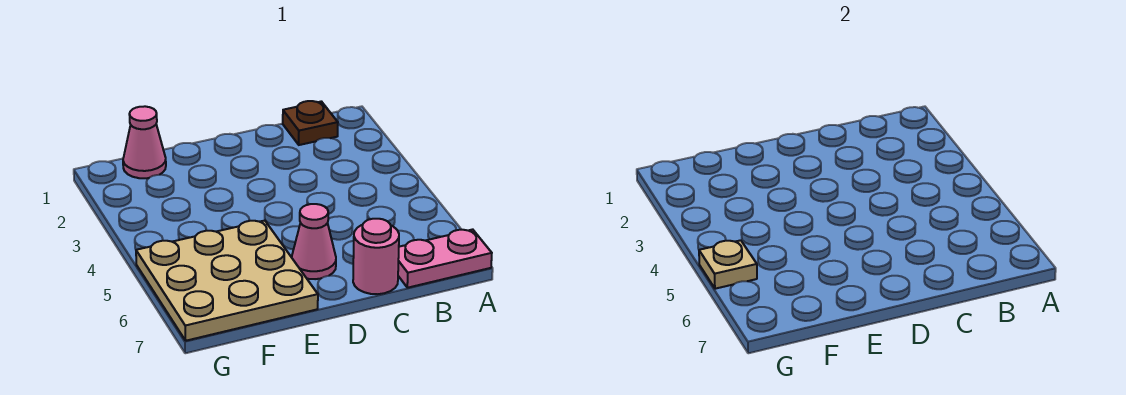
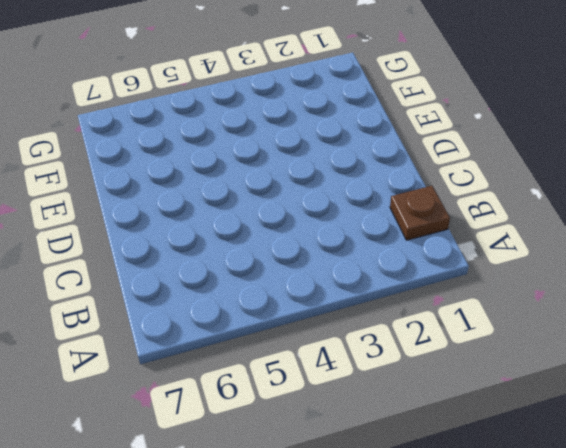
none -> pink 1x2 plate [398,229,492,288]
none -> pink 1x1 round brick [353,219,399,294]

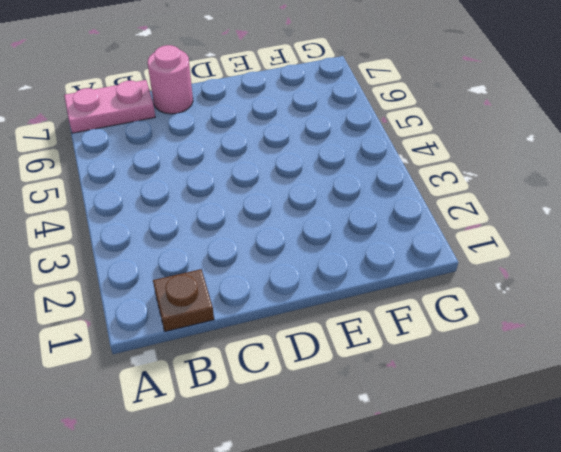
none -> pink 1x1 cone [292,204,336,279]
none -> tan 3x3 plate [136,221,318,341]

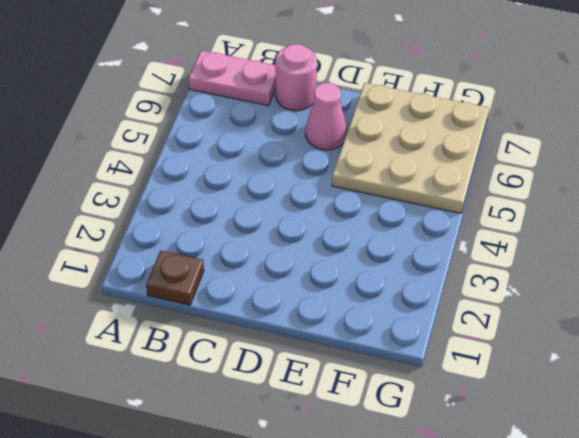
none -> pink 1x1 cone [123,106,166,178]
none -> tan 1x1 plate [699,240,757,289]

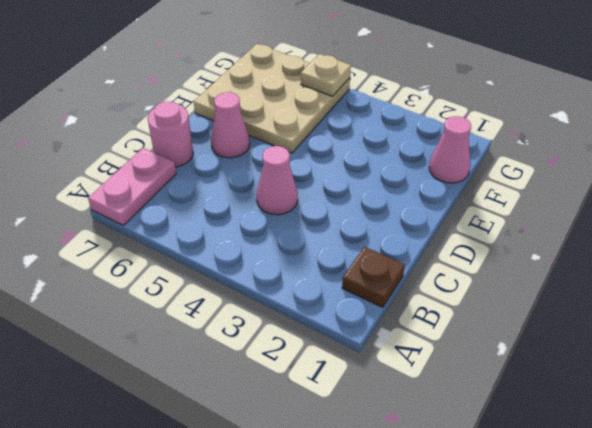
pink 1x1 cone [257,146,298,215] -> none

